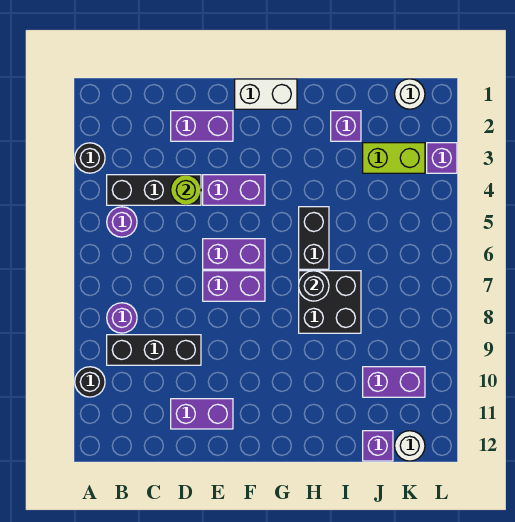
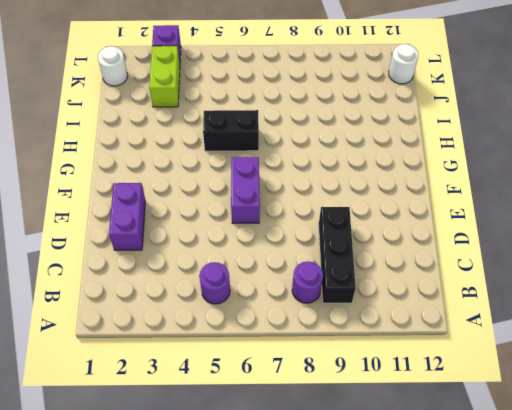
none -> black 1x1 round brick [75,143,105,173]
none -> black 1x1 round brick [75,367,105,397]
none -> black 1x3 brick [107,175,201,205]

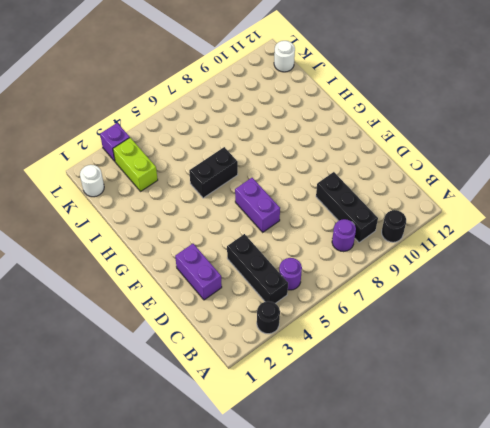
none -> purple 1x2 brick [171,399,233,429]
none -> purple 1x2 brick [203,175,265,205]
none -> purple 1x2 brick [203,271,265,301]

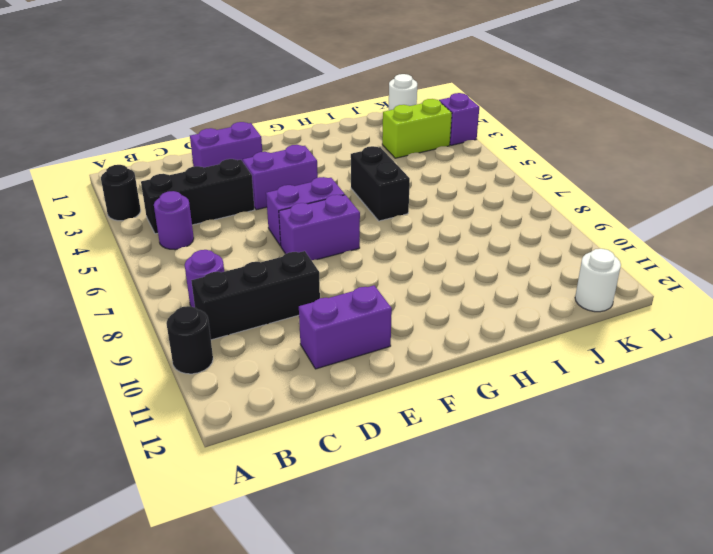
none -> white 1x2 brick [235,79,297,109]
none -> black 2x2 brick [299,271,361,333]
none -> purple 1x1 brick [331,111,361,141]

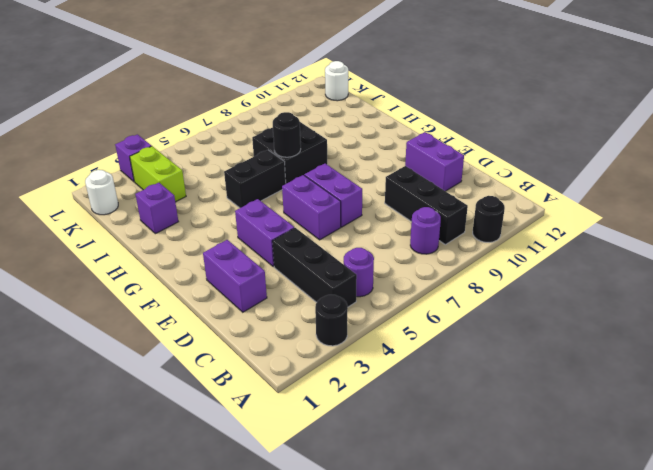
none -> white 1x2 brick [235,79,297,109]
none -> purple 1x2 brick [363,367,425,397]
none -> purple 1x1 brick [363,431,393,461]

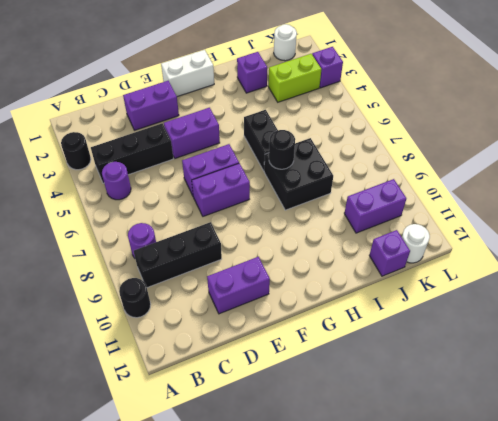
none -> lime 1x1 round brick [171,175,201,205]

